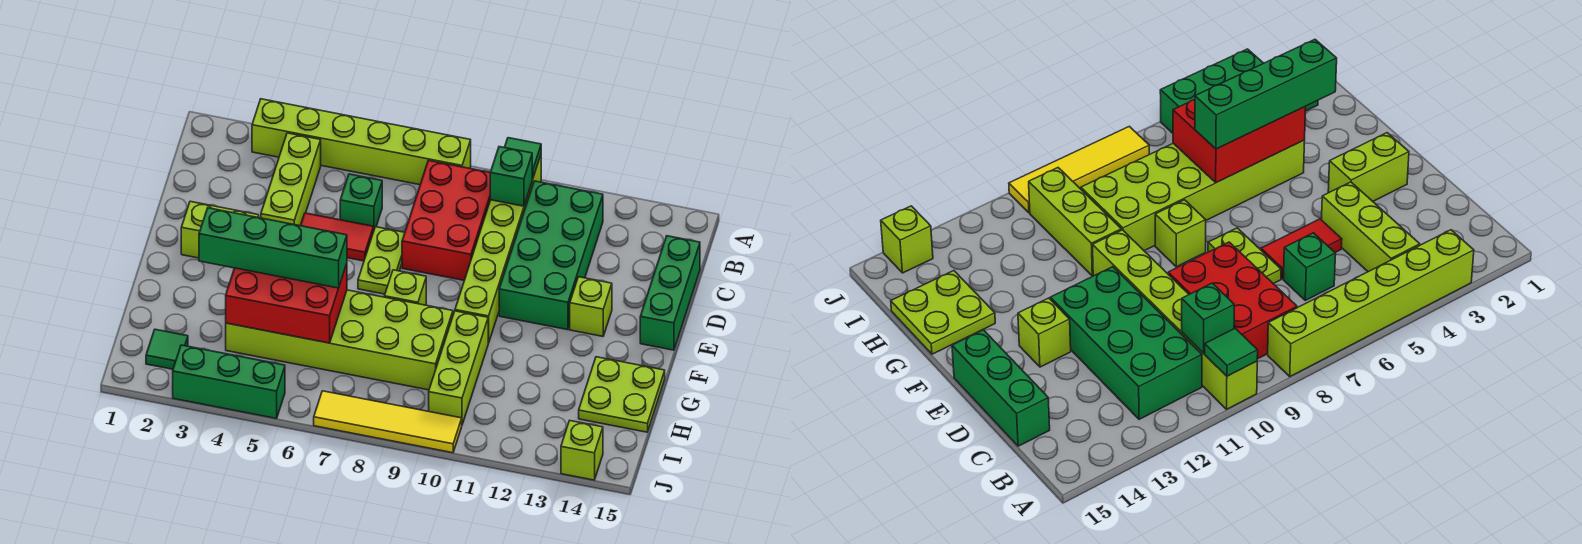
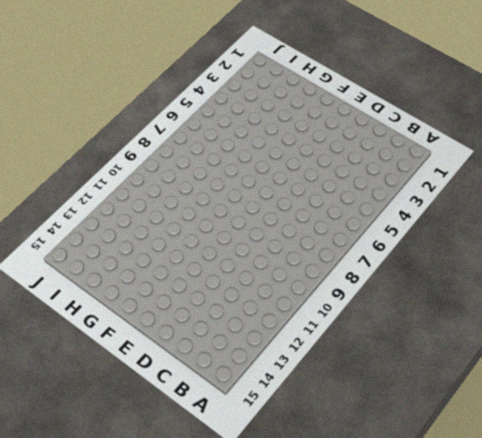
none -> lime 1x6 brick [252,99,471,185]
none -> lime 1x6 brick [455,155,541,343]
none -> lime 1x3 brick [261,133,321,226]

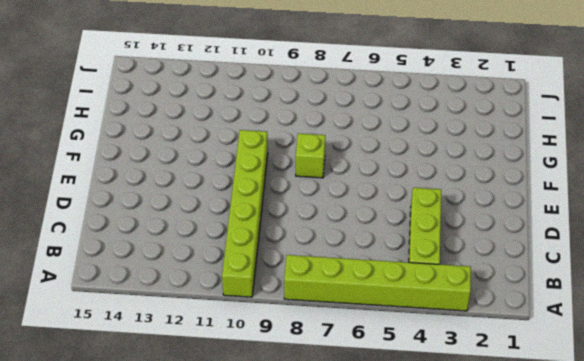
none -> red 2x3 brick [402,160,490,280]
none -> green 2x4 brick [499,181,603,330]
none -> green 1x1 brick [340,174,382,229]

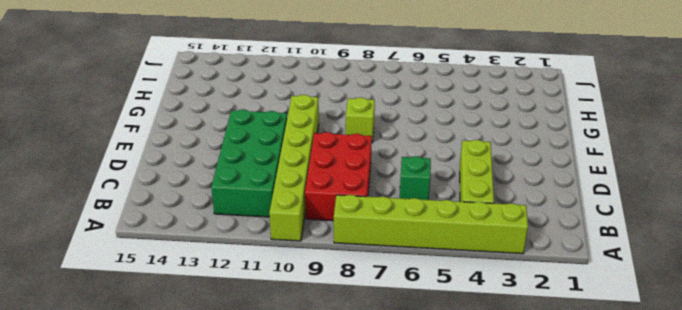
none -> green 1x3 brick [640,236,700,350]
none -> red 1x2 tile [301,213,374,261]
none -> lime 1x2 plate [358,227,405,294]

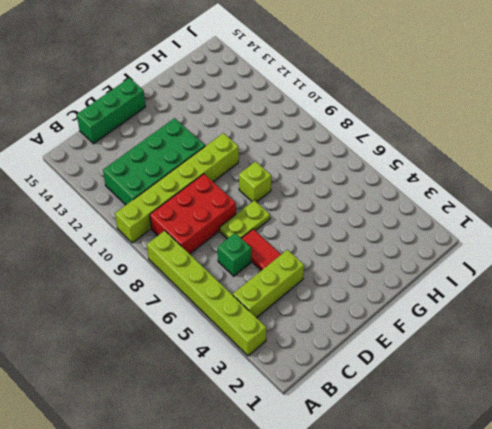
none -> lime 1x2 brick [181,201,259,258]
none -> lime 1x1 brick [570,277,612,336]
none -> lime 2x6 brick [226,290,453,390]

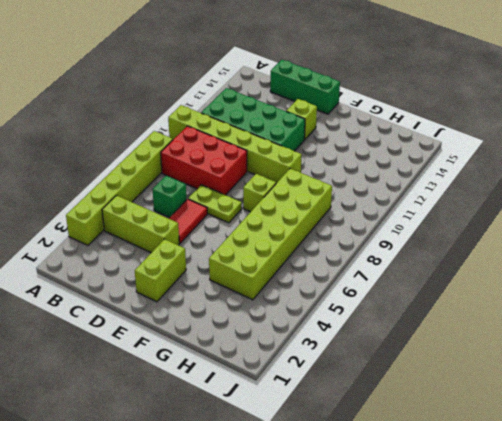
none -> lime 1x3 brick [429,311,488,424]
none -> lime 2x2 plate [579,357,665,432]
none -> green 1x1 tile [146,329,188,369]

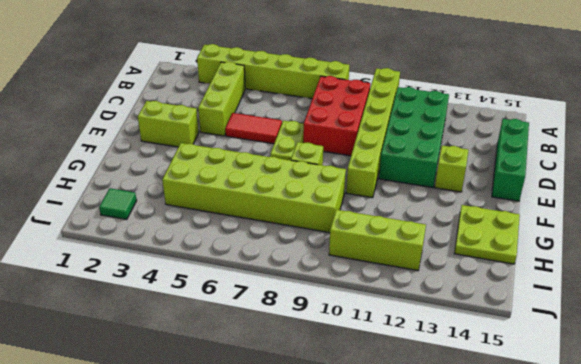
lime 1x3 brick [329,210,426,271] -> lime 1x3 brick turned to [429,311,488,424]
none -> green 1x1 brick [340,174,382,229]
none -> green 1x3 brick [173,345,285,419]
none -> yellow 1x4 tile [314,391,462,453]

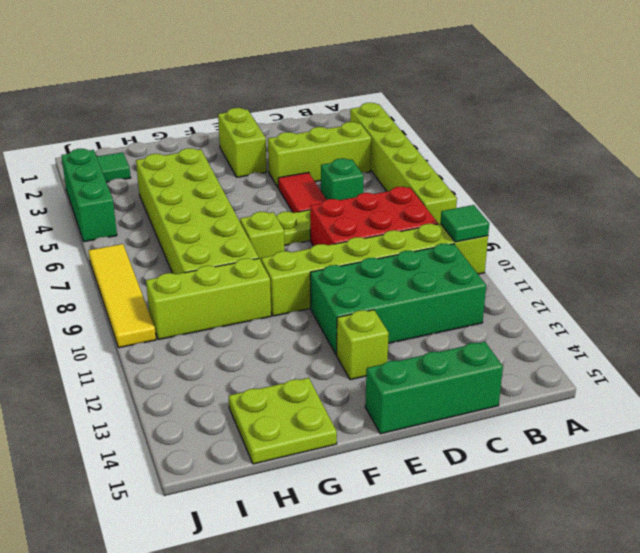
none -> lime 1x1 brick [561,421,603,480]
none -> green 1x1 brick [490,147,532,206]
none -> red 2x3 brick [226,264,347,343]

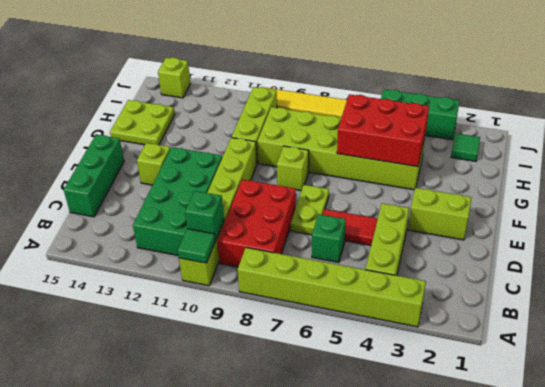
none -> green 1x4 brick [199,208,347,288]

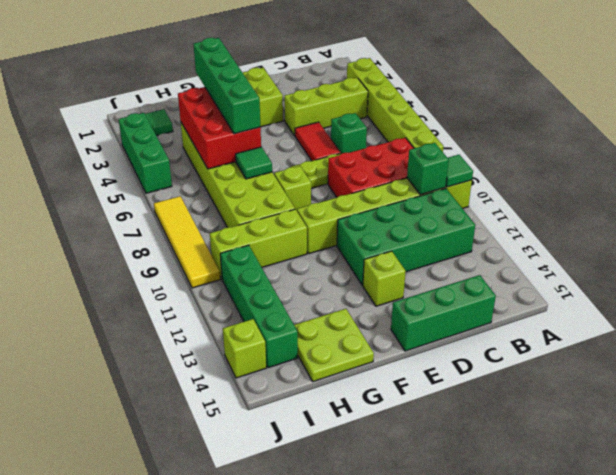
green 1x1 tile [236,147,272,179] -> none
green 1x4 brick [220,245,298,368] -> none

